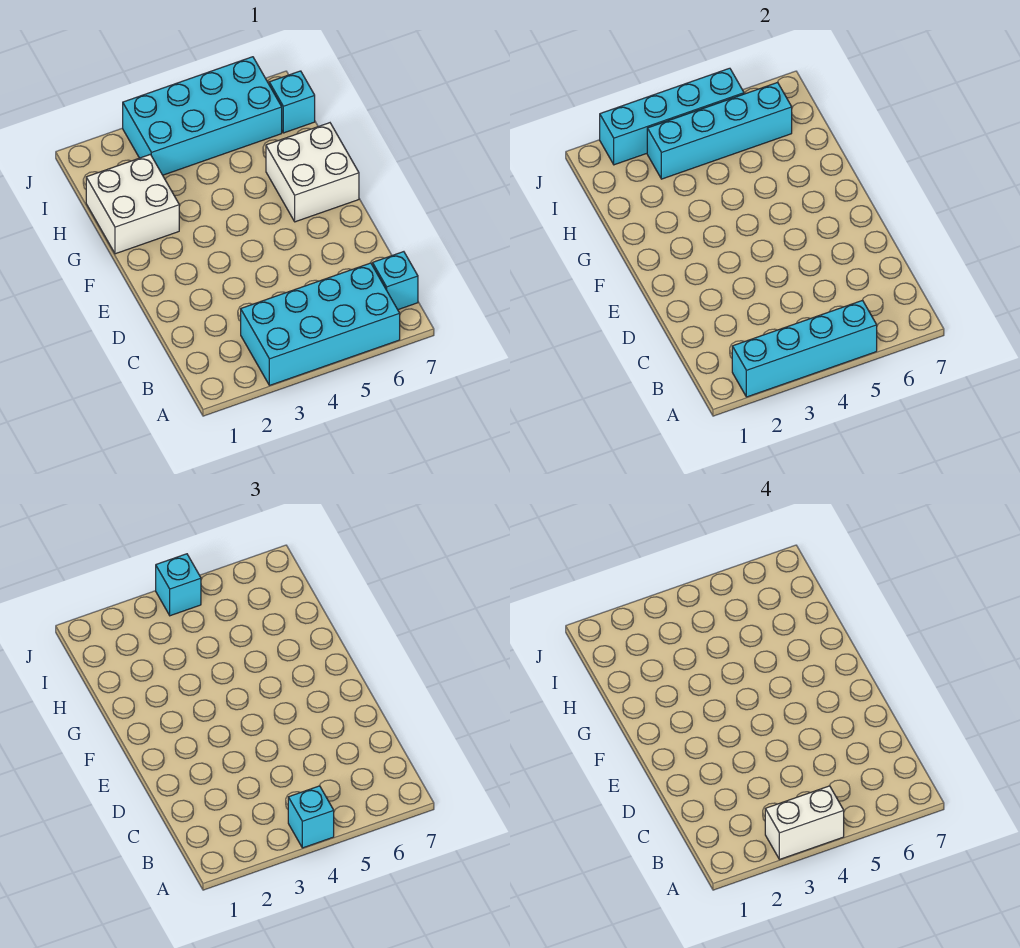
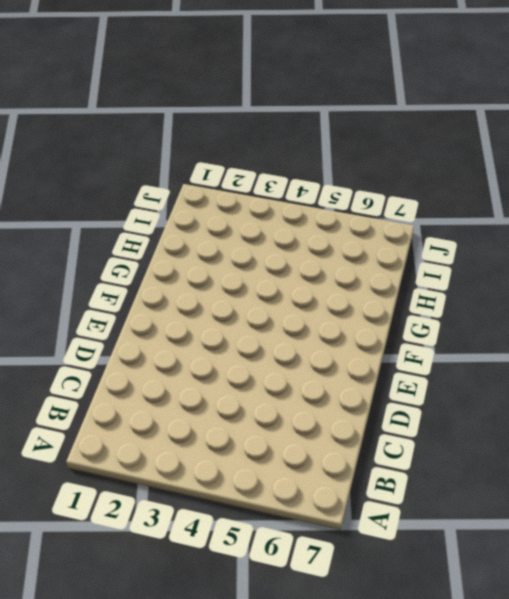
none -> cyan 2x4 brick [241,263,400,385]
none -> cyan 1x1 brick [373,252,418,310]
none -> white 2x2 brick [266,123,359,222]

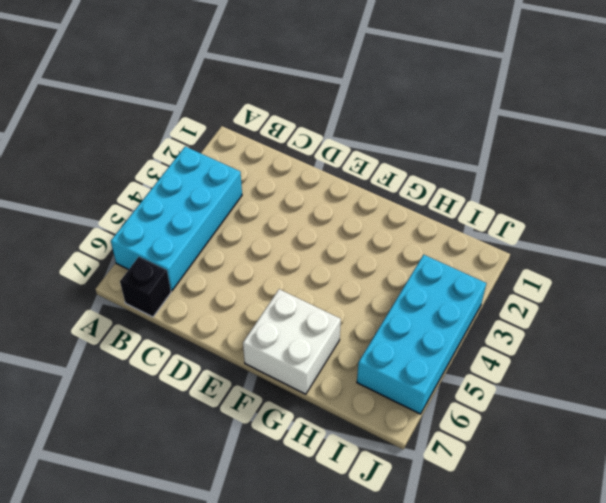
black 1x1 brick [120,257,171,317] -> cyan 1x1 brick [373,252,418,310]
none -> white 2x2 brick [86,154,179,254]
none -> cyan 1x1 brick [269,71,315,133]
none -> cyan 1x4 brick [732,300,877,397]

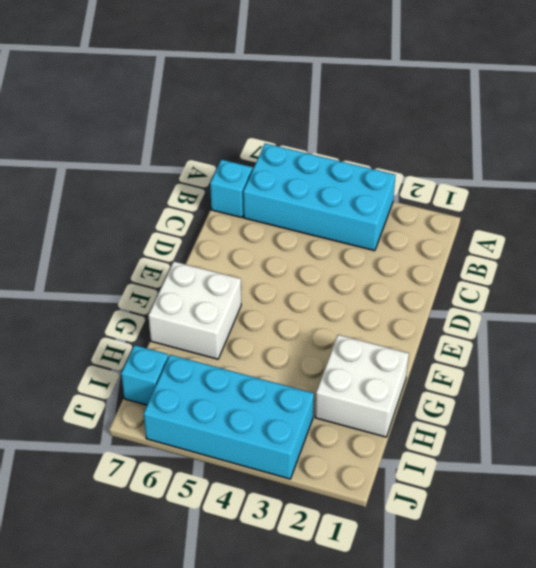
none -> cyan 1x4 brick [732,300,877,397]
none -> cyan 1x4 brick [647,82,792,179]
none -> cyan 1x4 brick [600,68,744,165]

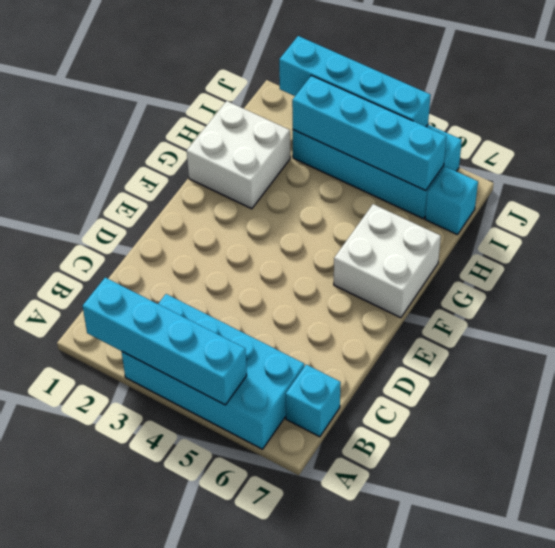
none -> cyan 1x1 brick [288,786,334,848]
none -> cyan 1x1 brick [156,554,201,616]
none -> white 1x2 brick [765,786,844,859]

